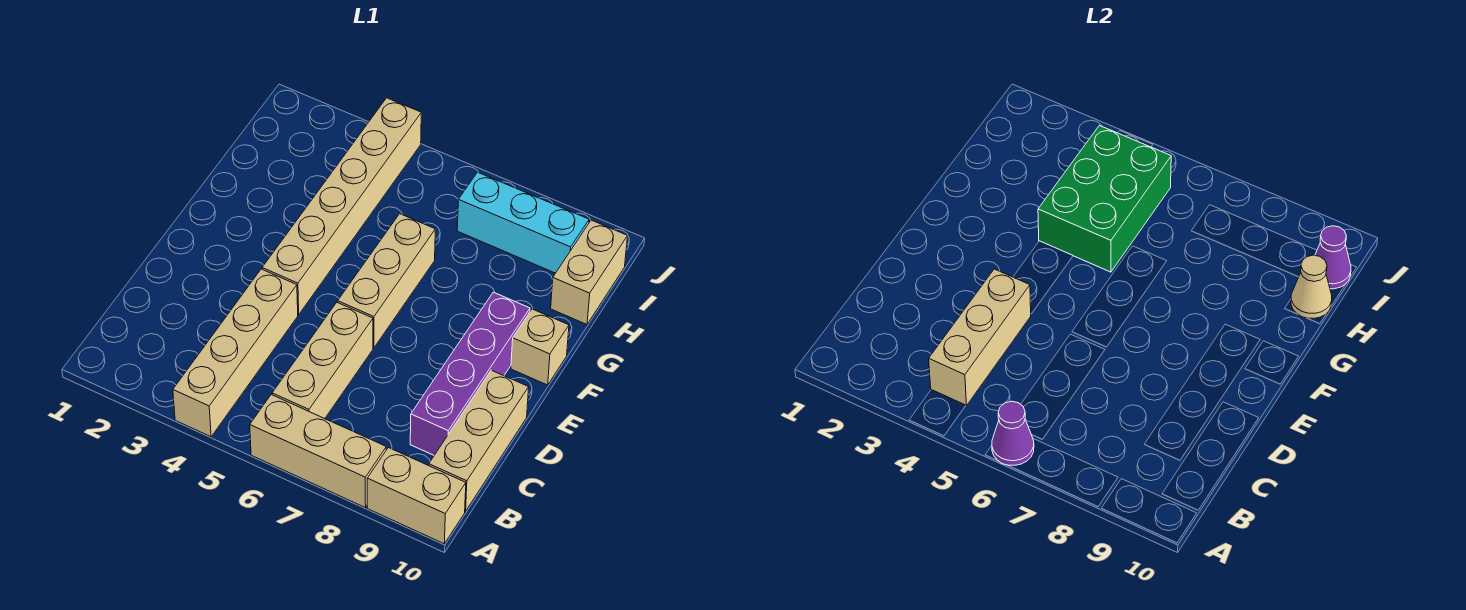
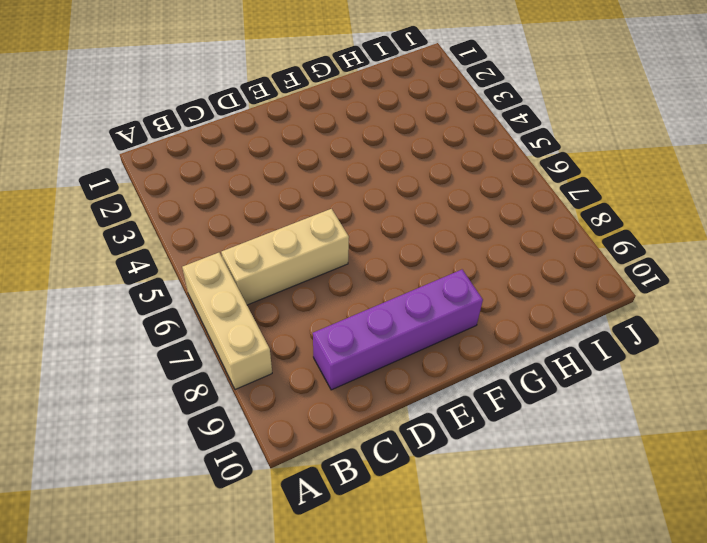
none -> tan 1x4 brick [173,269,298,437]
none -> tan 1x2 brick [367,447,466,544]
none -> tan 1x3 brick [429,370,529,511]

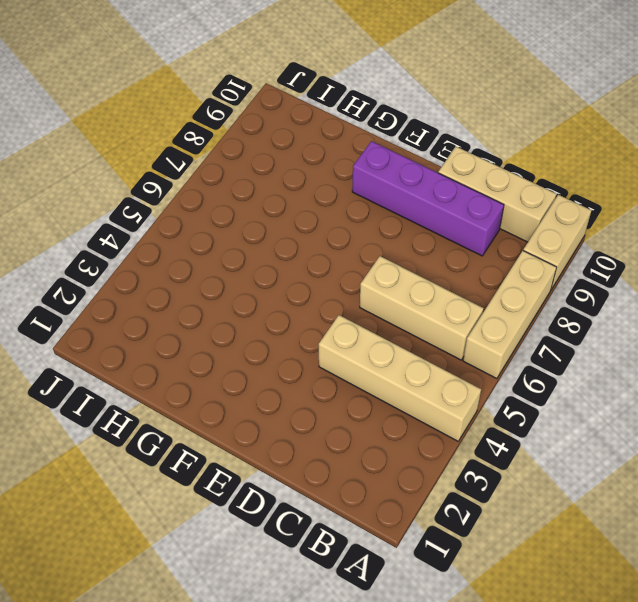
none -> tan 1x6 brick [262,98,421,315]
none -> tan 1x3 brick [338,214,435,348]
none -> tan 1x1 brick [511,309,569,385]

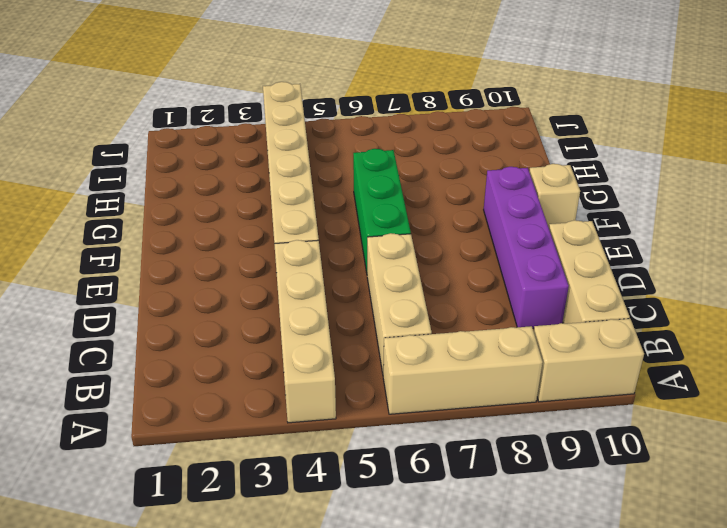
green 1x3 brick [353,149,411,273] -> tan 1x3 brick [338,214,435,348]
none -> tan 1x2 brick [551,220,627,324]
none -> cyan 1x3 brick [457,172,589,273]
none -> purple 1x1 cone [992,401,1034,466]

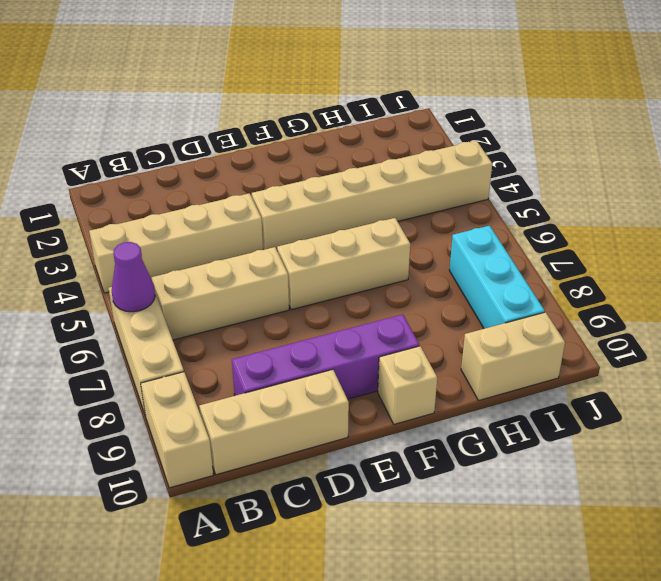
none -> tan 1x3 brick [929,269,1031,406]
none -> green 2x3 brick [1038,126,1171,272]
none -> tan 1x1 cone [1291,255,1332,318]

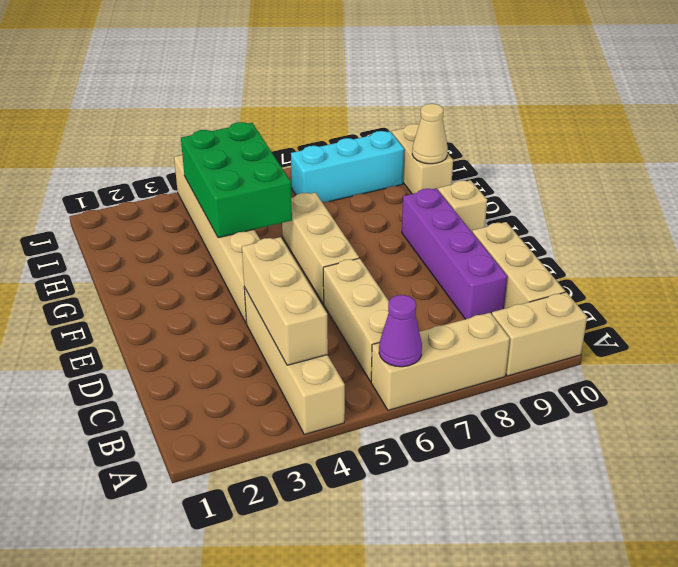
none -> purple 1x1 cone [1315,226,1351,289]

